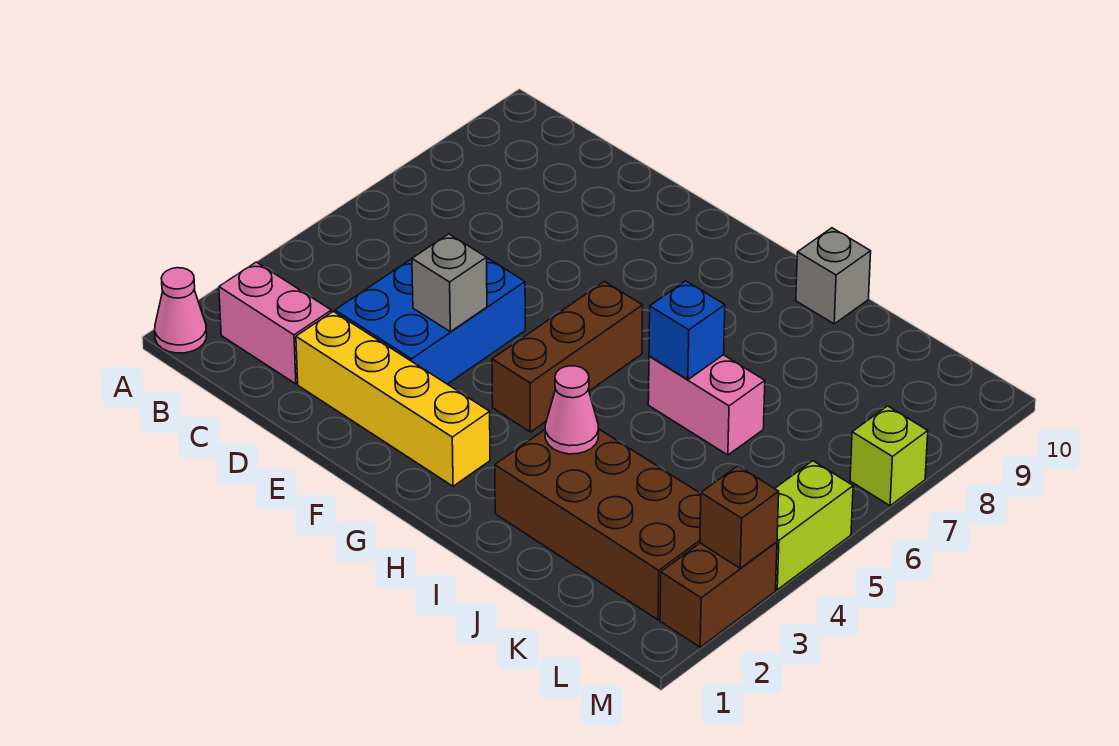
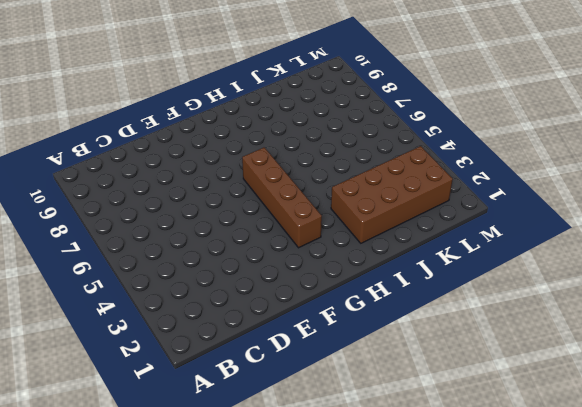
brown 1x4 brick [242,147,322,248] -> brown 1x3 brick [492,282,643,432]
none -> pink 1x1 cone [155,268,207,353]
none -> pink 1x2 brick [219,262,331,384]
none -> yellow 1x4 brick [296,311,490,486]

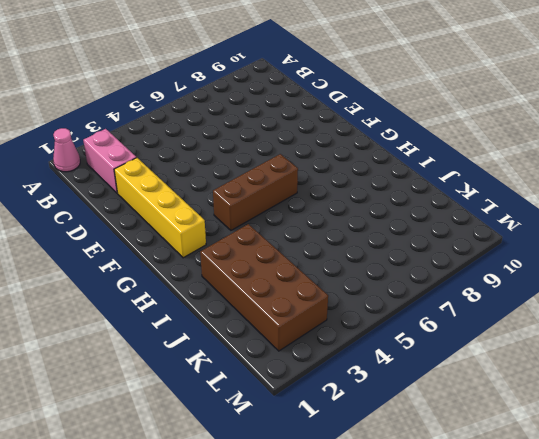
none -> blue 2x3 brick [335,258,525,384]
none -> pink 1x2 brick [648,355,765,455]
none -> grey 1x1 brick [796,228,871,324]

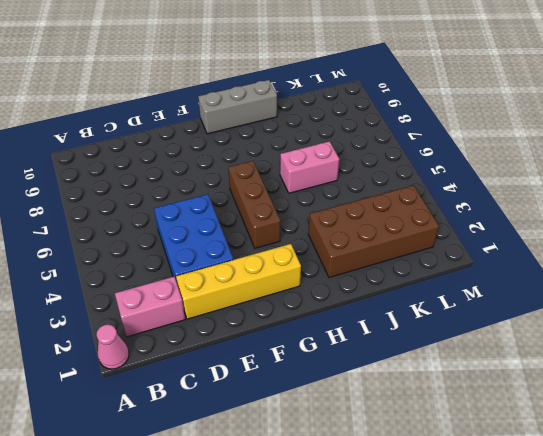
grey 1x3 brick [198,80,277,134] -> grey 1x1 brick [796,228,871,324]
none -> brown 1x2 brick [660,542,777,647]
none -> lime 1x2 brick [775,461,853,590]
none -> lime 1x1 brick [850,406,928,506]

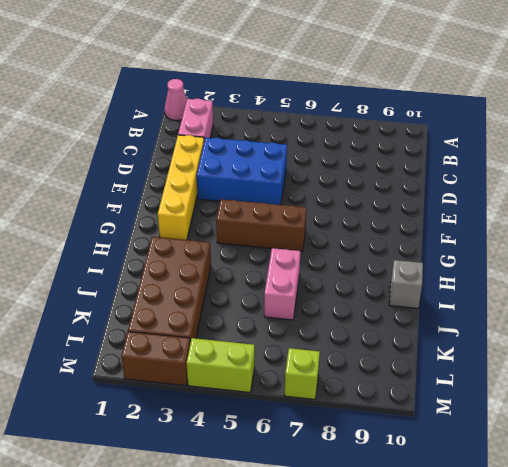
none -> grey 1x1 brick [412,234,487,332]
none -> pink 1x1 cone [545,366,599,454]
none -> blue 1x1 brick [649,281,725,380]

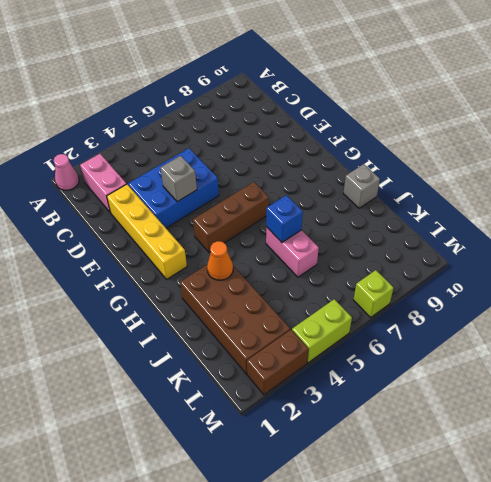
orange 1x1 cone [207,241,233,280] -> pink 1x1 cone [545,366,599,454]
none -> brown 1x1 brick [700,466,779,568]

